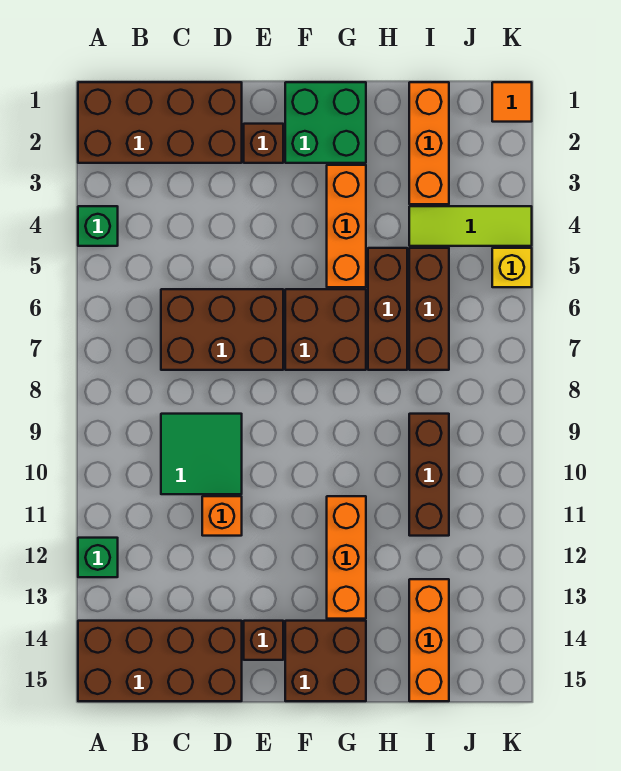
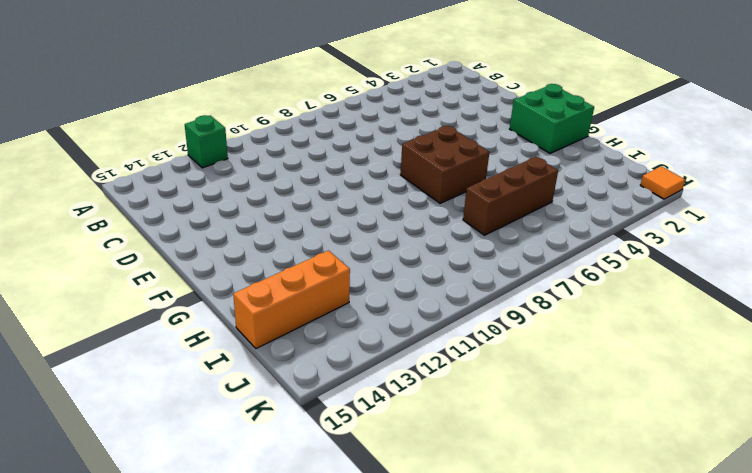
none -> brown 2x4 brick [78,82,242,163]
none -> green 1x1 brick [78,206,118,246]
none -> brown 2x4 brick [78,621,242,701]

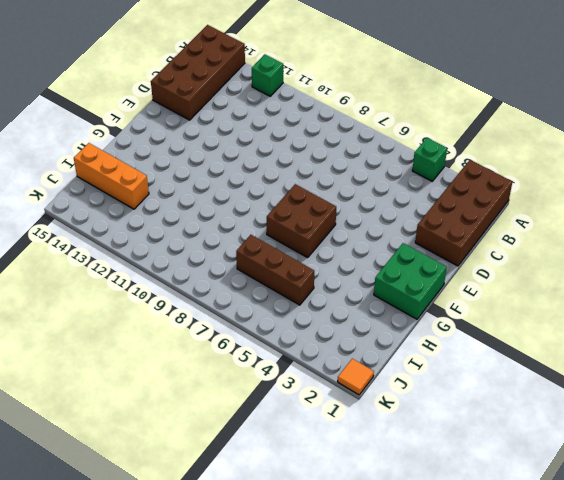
none -> brown 2x3 brick [161,289,283,370]
none -> green 2x2 tile [161,414,242,494]
none -> orange 1x1 brick [202,496,242,536]

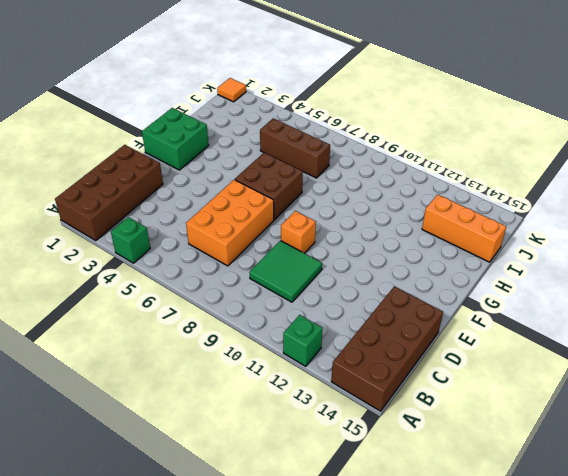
orange 2x3 brick [186,180,274,266] -> brown 2x3 brick [161,289,283,370]
orange 1x1 brick [281,211,316,253] -> orange 1x1 brick moved to [202,496,242,536]
none -> brown 1x1 brick [244,124,283,163]
none -> brown 1x1 brick [244,621,283,660]
none -> brown 2x2 brick [285,621,366,701]

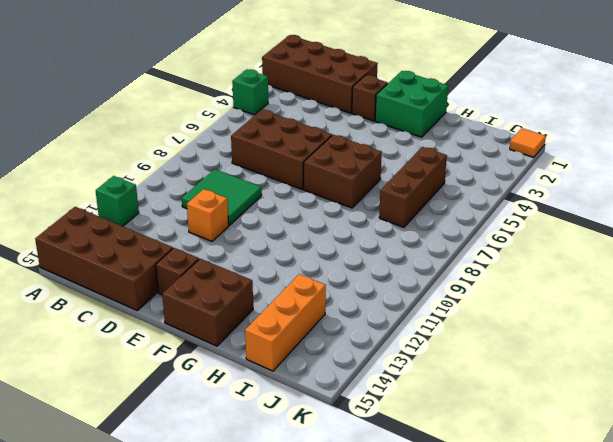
none -> orange 1x3 brick [327,165,366,287]
none -> orange 1x3 brick [327,496,366,619]
none -> brown 1x3 brick [368,248,407,370]

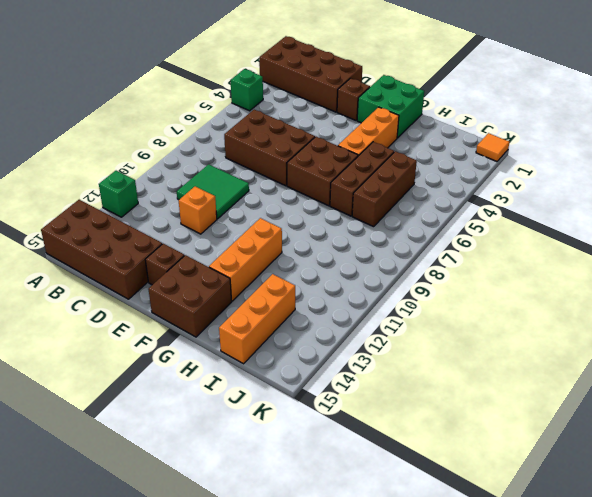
none -> orange 1x3 brick [409,82,449,204]
none -> lime 1x3 tile [409,206,532,246]
none -> brown 1x3 brick [409,414,449,536]

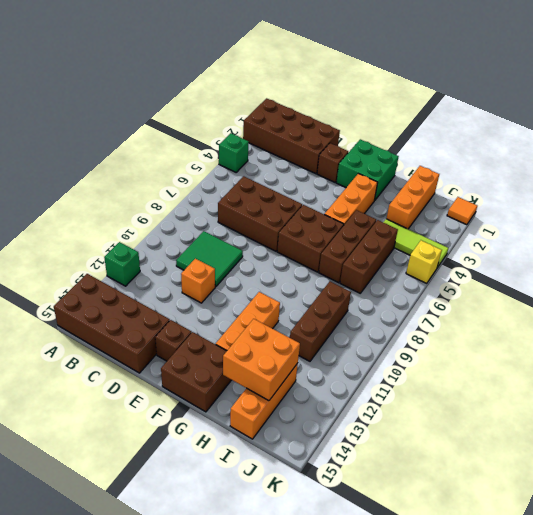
orange 2x2 brick [223,319,300,401] -> none

